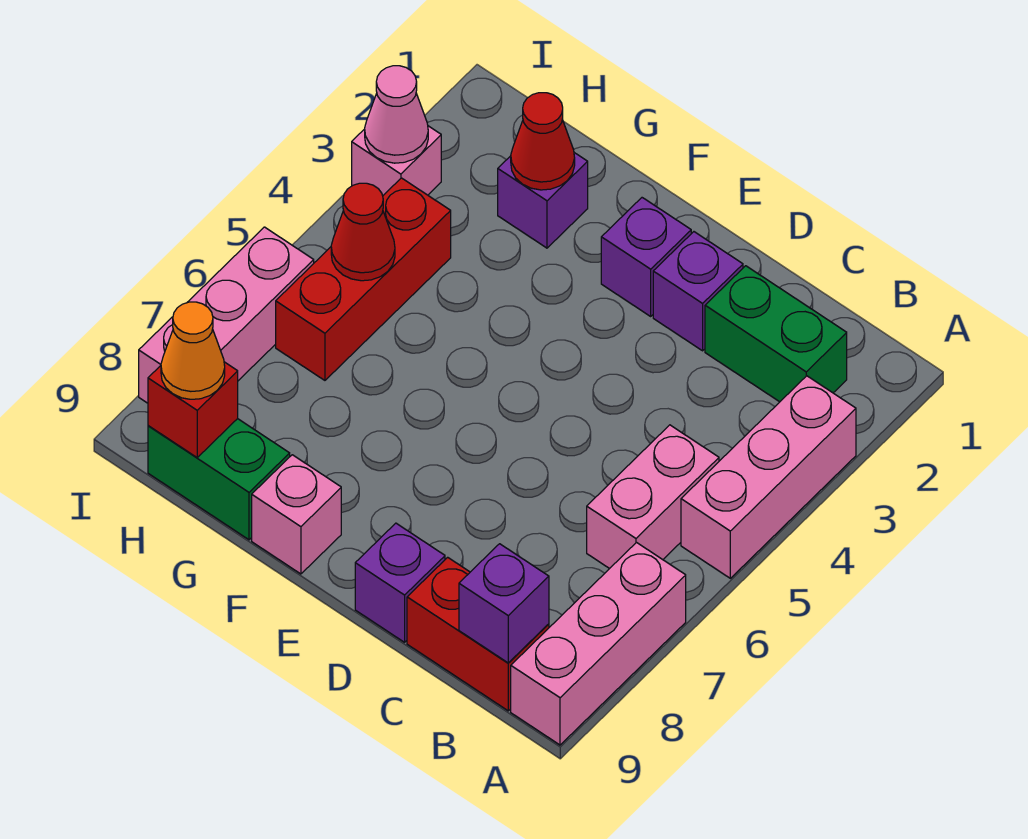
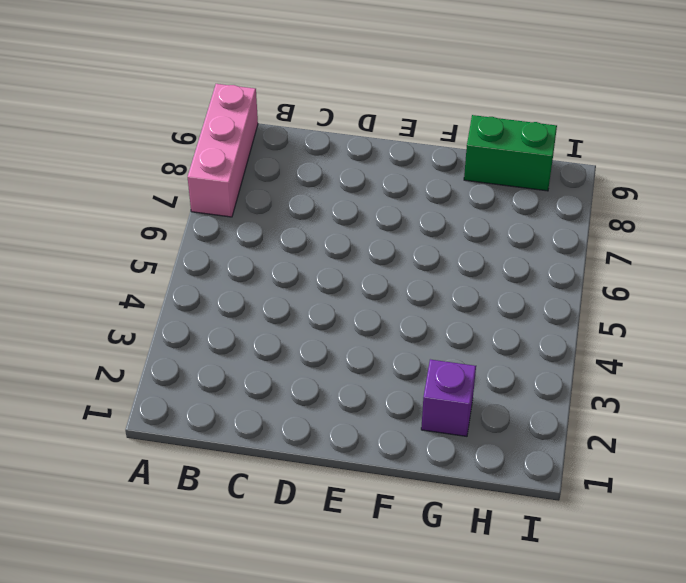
none -> pink 1x3 brick [681,376,856,578]
none -> green 1x2 brick [705,266,847,402]
none -> pink 1x2 brick [587,425,719,569]

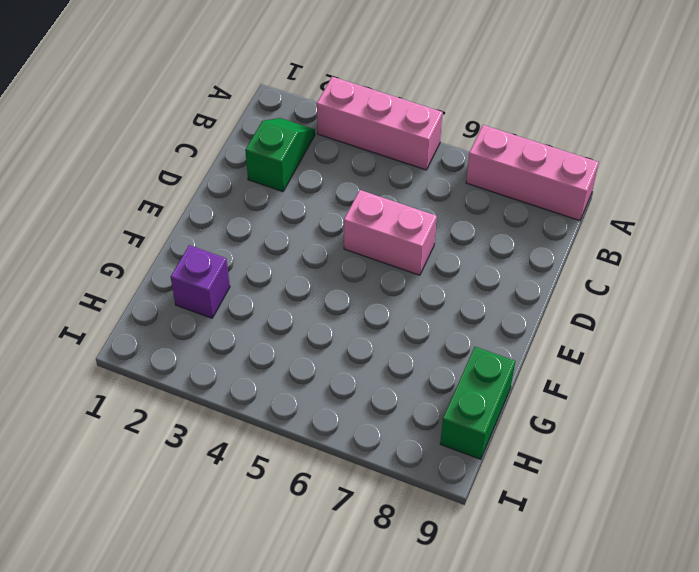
green 1x2 slope [245,118,315,192] -> green 1x2 brick [705,266,847,402]
pink 1x2 brick [344,190,437,275] -> pink 1x2 brick moved to [587,425,719,569]
none -> red 1x2 brick [407,557,549,711]
none -> purple 1x1 brick [653,232,743,351]
none -> purple 1x1 brick [355,523,445,642]

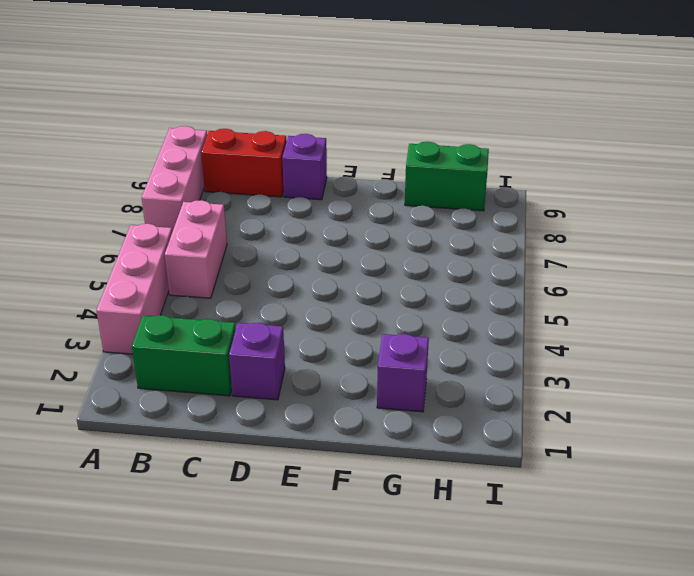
none -> purple 1x1 brick [601,198,691,316]
none -> pink 1x1 brick [252,455,341,574]
none -> red 1x3 brick [276,178,451,380]

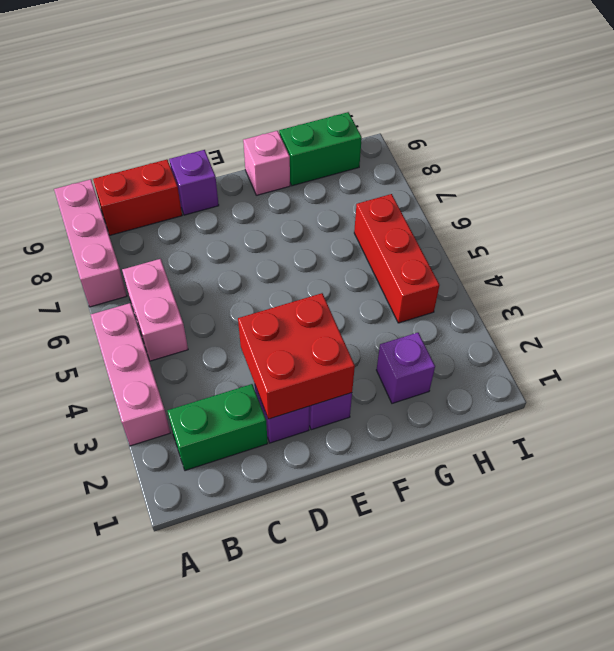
red 2x2 brick [238,293,355,419] -> none
none -> pink 1x1 brick [352,126,441,196]
none -> pink 1x3 brick [139,227,314,403]
none -> purple 1x1 brick [459,544,549,663]

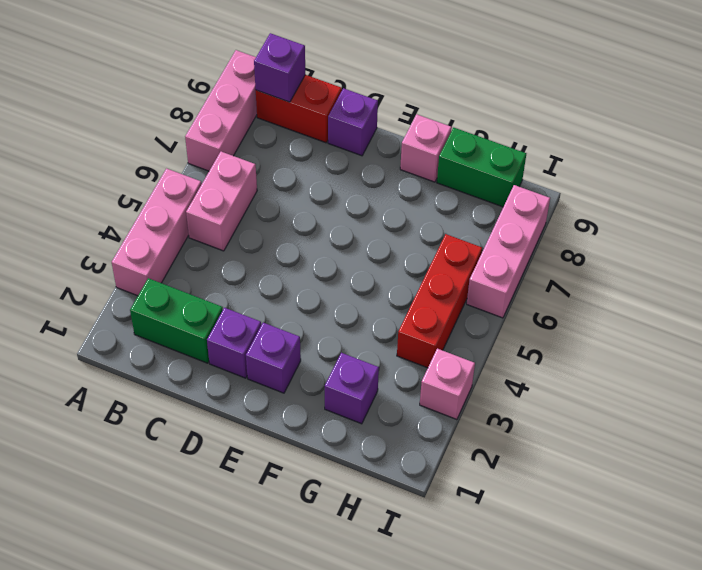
none -> red 1x1 cone [511,93,575,190]
none -> red 1x1 cone [331,183,395,281]
none -> red 1x1 brick [148,362,238,457]

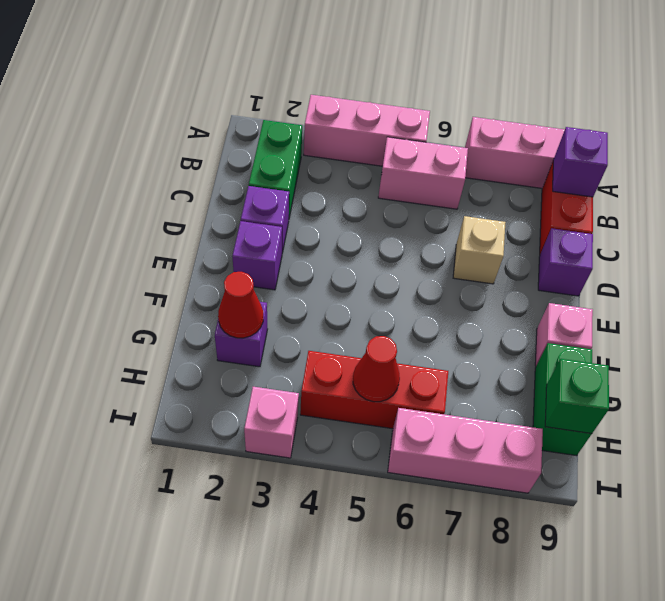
tan 1x1 brick [453,216,506,284] -> none
green 1x1 brick [545,359,609,434] -> red 1x1 brick [148,362,238,457]
none -> pink 1x1 cone [365,66,428,163]
none -> orange 1x1 cone [161,302,225,399]

